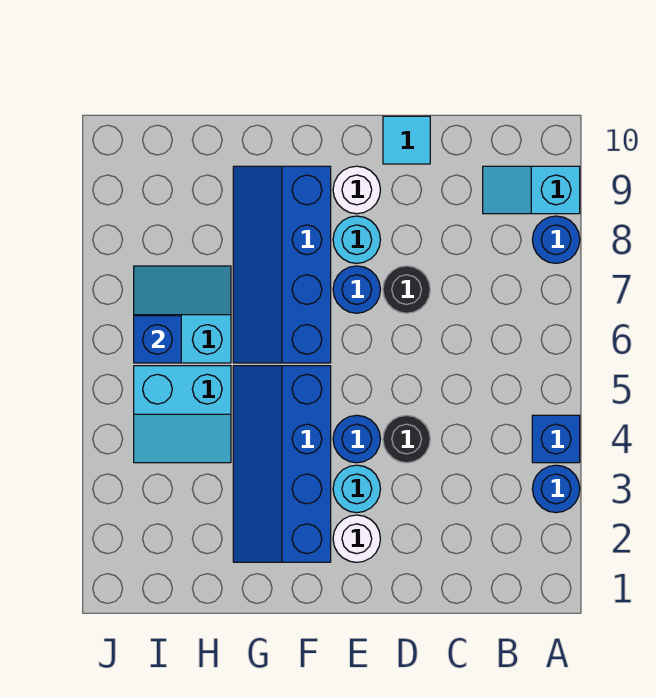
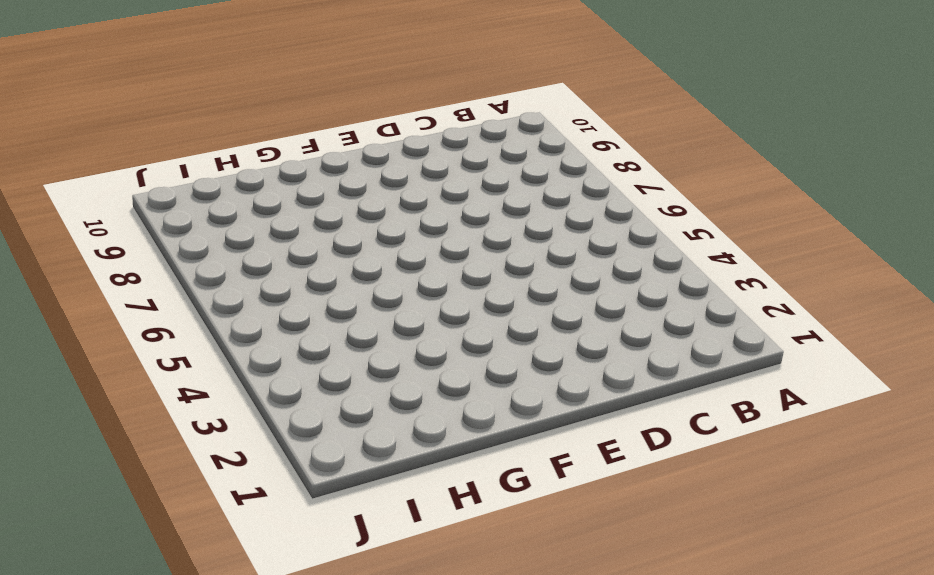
none -> blue 1x1 round brick [532,465,580,513]
none -> blue 1x1 brick [532,415,580,463]
none -> blue 1x1 round brick [532,216,580,263]

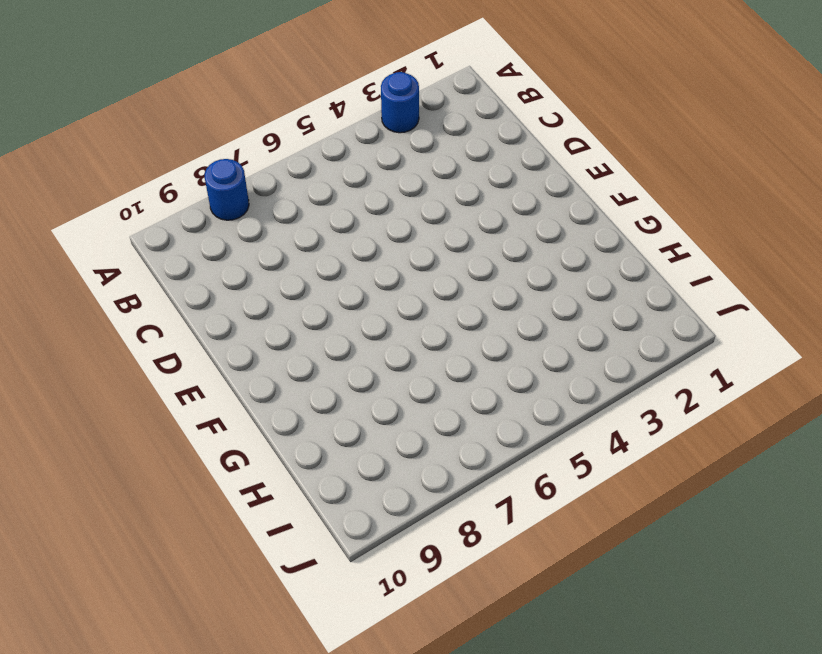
none -> blue 1x1 brick [532,415,580,463]
none -> cyan 1x2 slope [483,166,580,214]
none -> black 1x1 round brick [383,415,430,463]

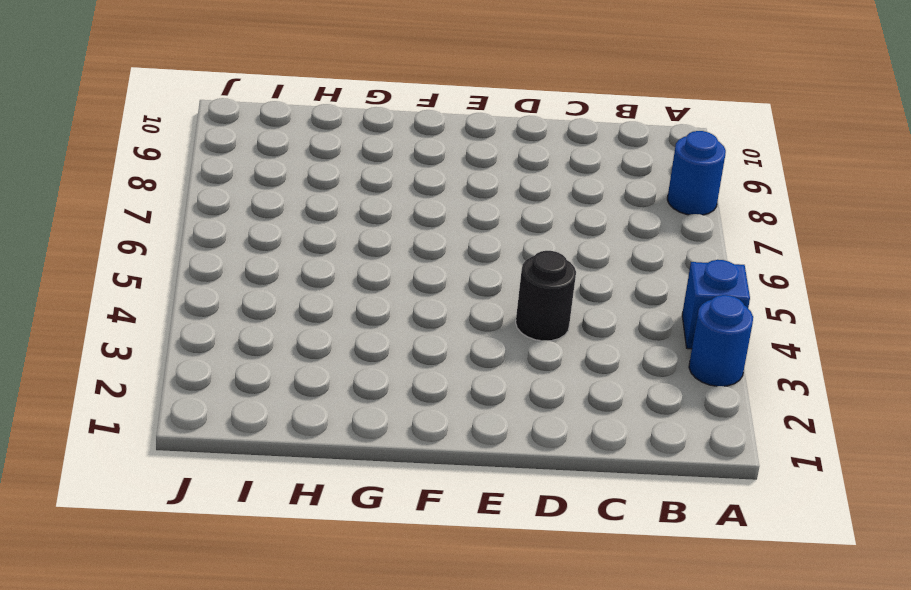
none -> cyan 1x2 slope [483,166,580,214]
none -> black 1x1 round brick [383,266,430,313]
none -> cyan 1x1 tile [383,116,430,164]

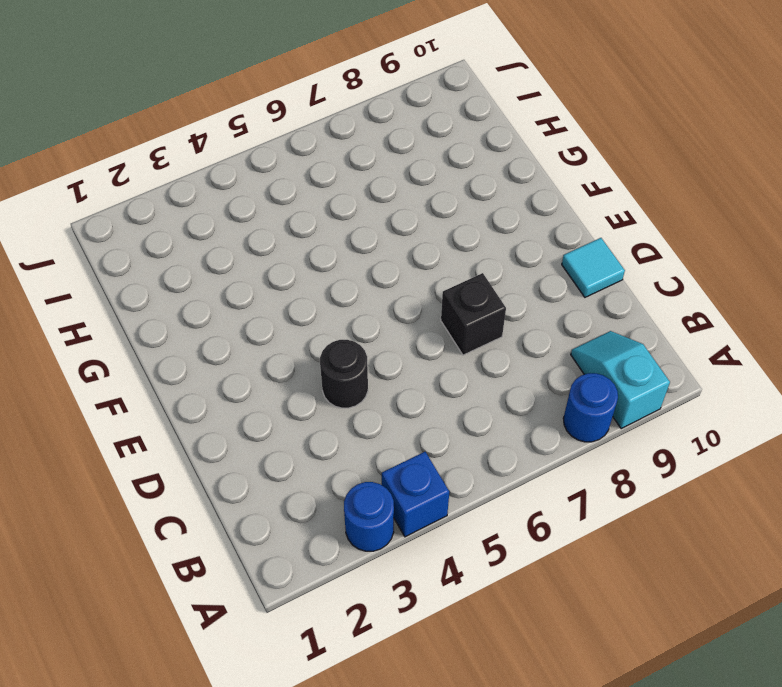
black 1x1 brick [441,273,506,355] -> black 1x1 round brick [383,266,430,313]
none -> white 1x1 round brick [333,515,380,562]
none -> cyan 1x1 round brick [333,465,380,513]
none -> blue 1x1 round brick [333,415,380,463]

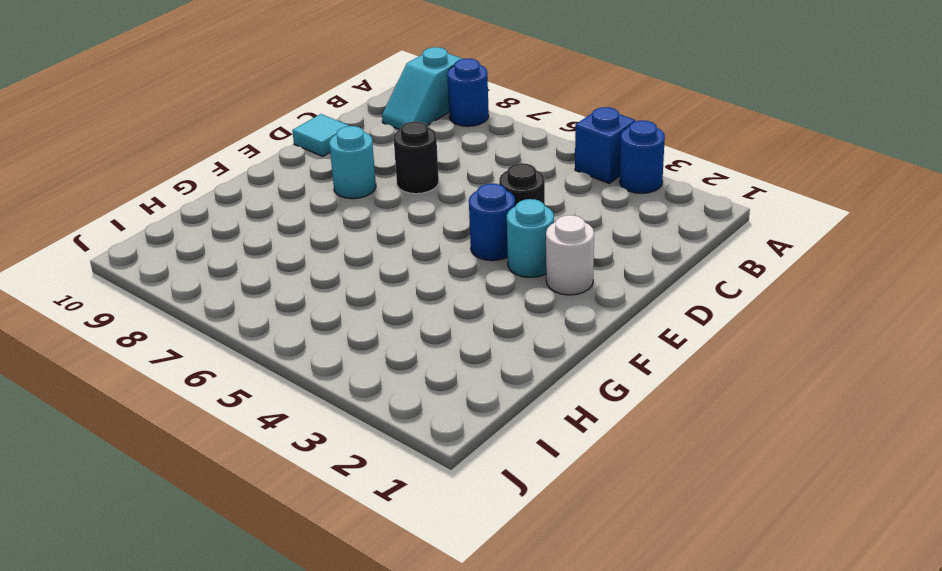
none -> blue 1x1 round brick [333,266,380,313]
none -> white 1x1 round brick [333,166,380,214]
none -> blue 2x4 slope [233,366,331,562]

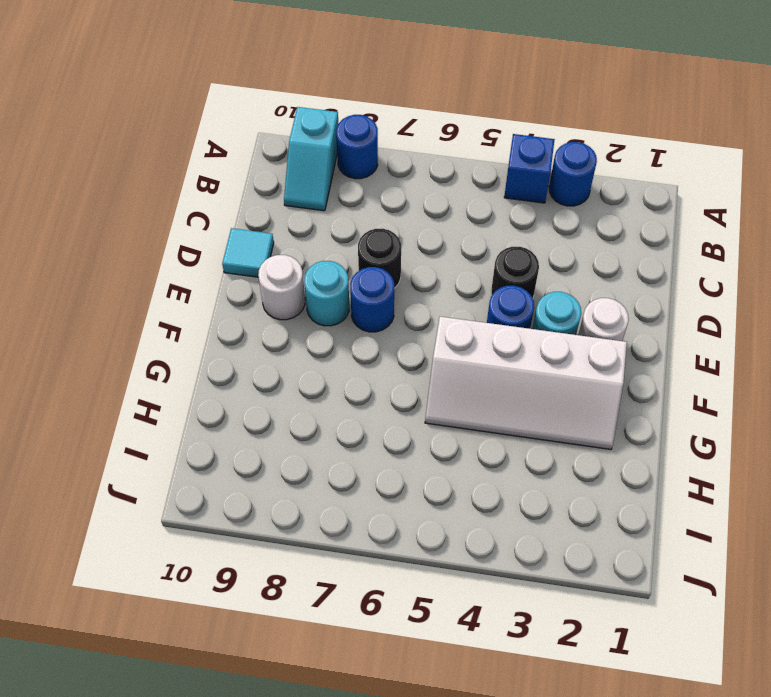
white 2x4 slope [425,317,627,449] -> blue 2x4 slope [233,366,331,562]
none -> blue 2x4 slope [233,166,331,363]
none -> cyan 2x2 slope [134,366,231,463]
none -> cyan 2x2 slope [134,266,231,363]

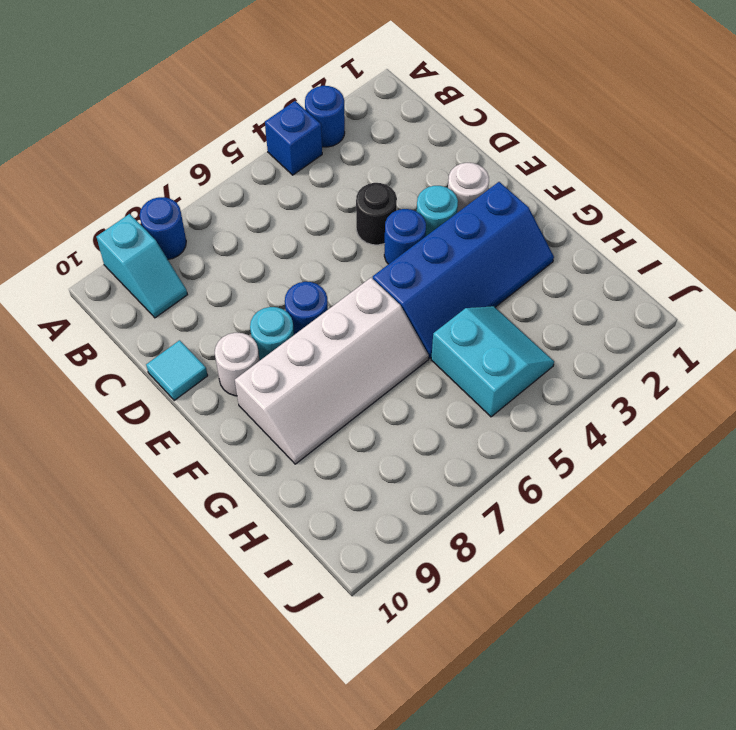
white 2x4 slope [235,278,429,464] -> blue 2x4 slope [233,166,331,363]
none -> black 1x1 round brick [383,266,430,313]
none -> cyan 2x2 slope [134,266,231,363]
none -> blue 1x1 brick [134,316,181,363]

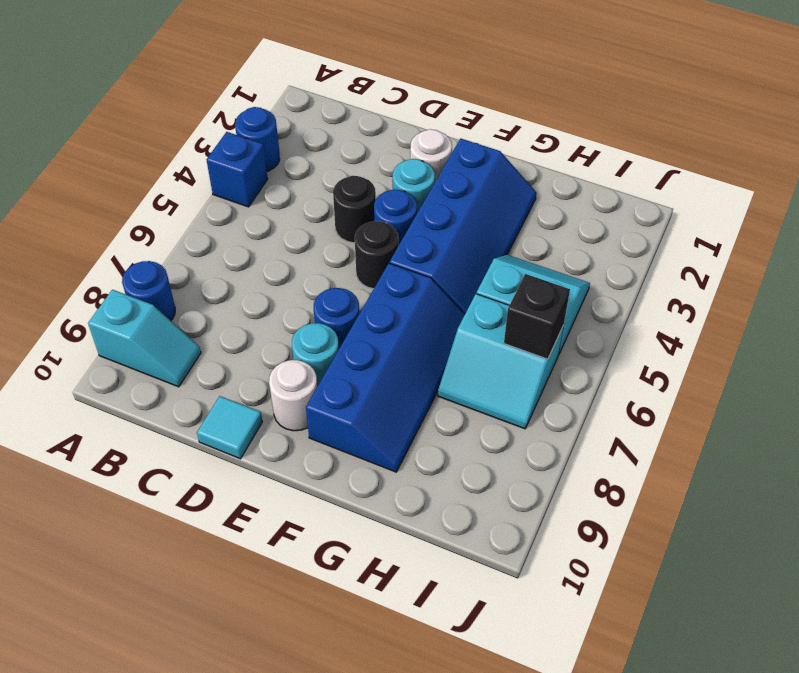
black 1x1 round brick [355,221,398,289] -> black 1x1 round brick moved to [383,266,430,313]
black 1x1 brick [504,274,570,359] -> blue 1x1 brick [134,316,181,363]

